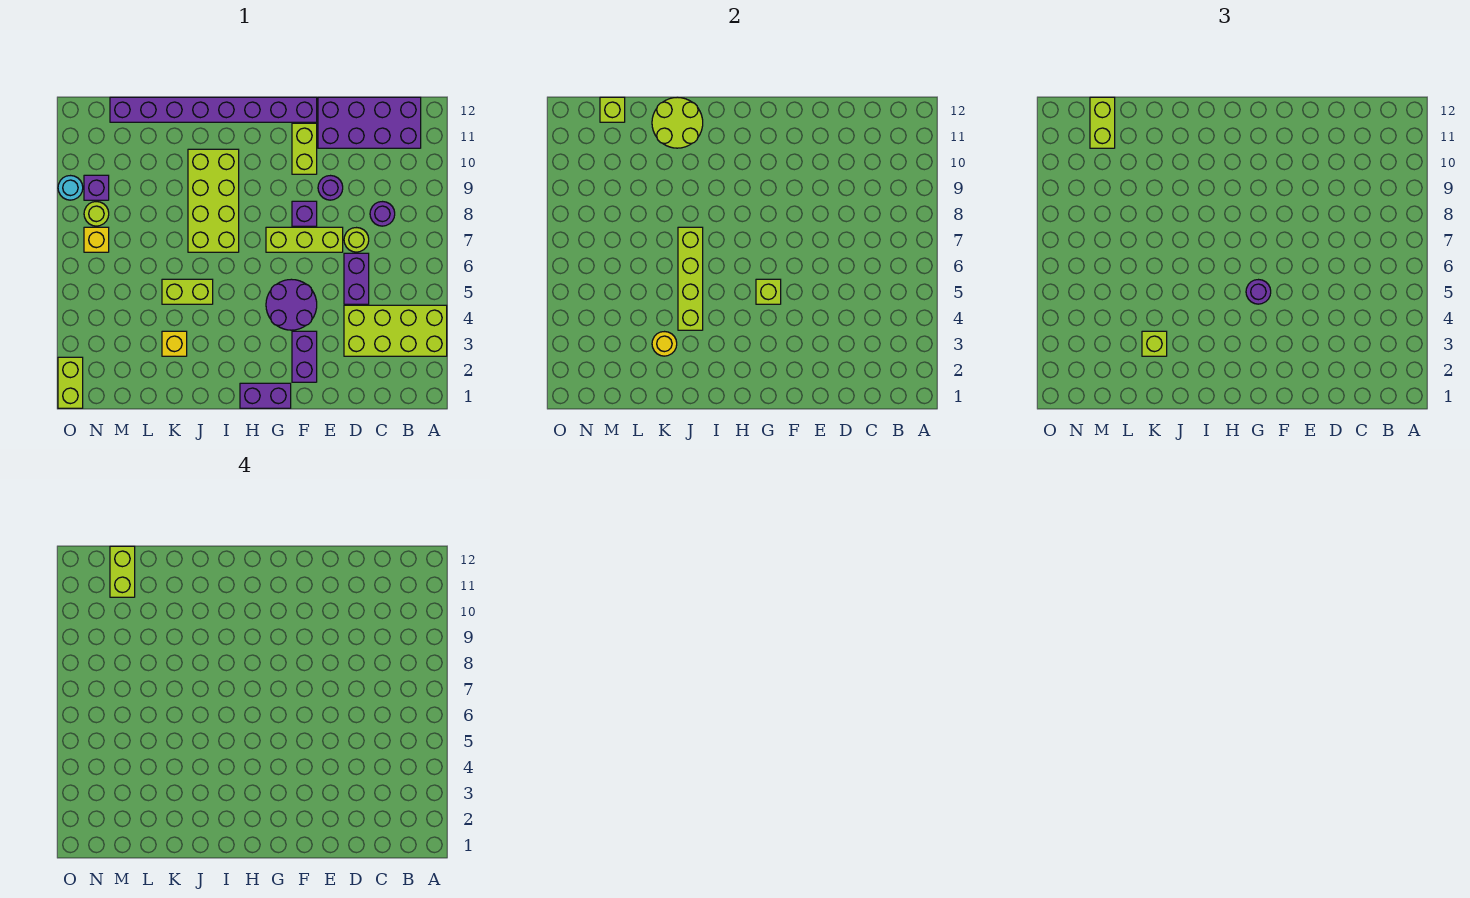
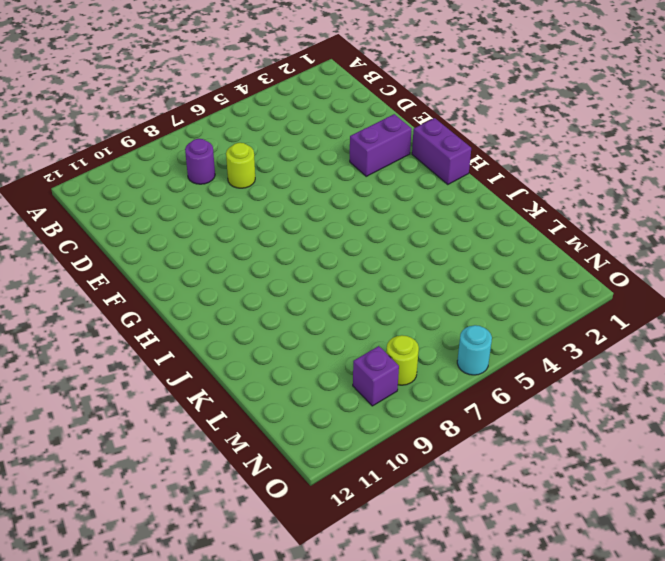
cyan 1x1 round brick [457,325,492,375] -> cyan 1x1 round brick moved to [58,176,83,200]
none -> lime 2x4 brick [344,305,447,356]
none -> purple 2x4 brick [318,97,421,148]
none -> purple 1x2 brick [344,253,369,304]
none -> lime 1x3 brick [266,227,343,252]

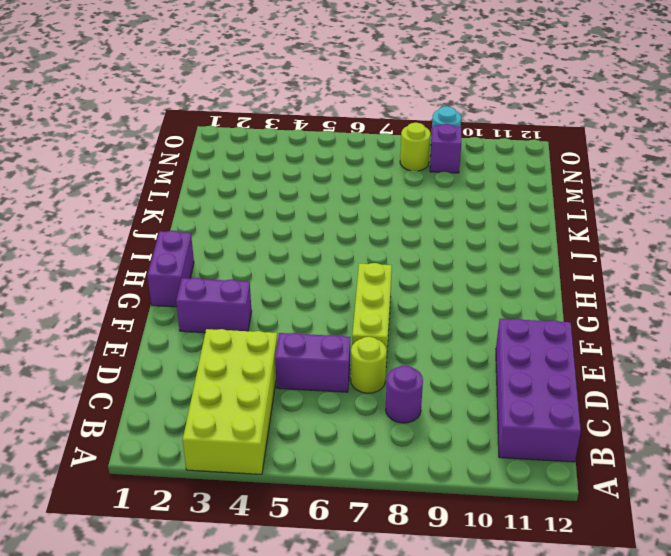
none -> purple 1x1 round brick [318,176,343,200]
none -> purple 2x2 round brick [266,279,317,330]
none -> purple 1x1 brick [292,201,317,226]
none -> lime 1x2 brick [292,123,317,174]

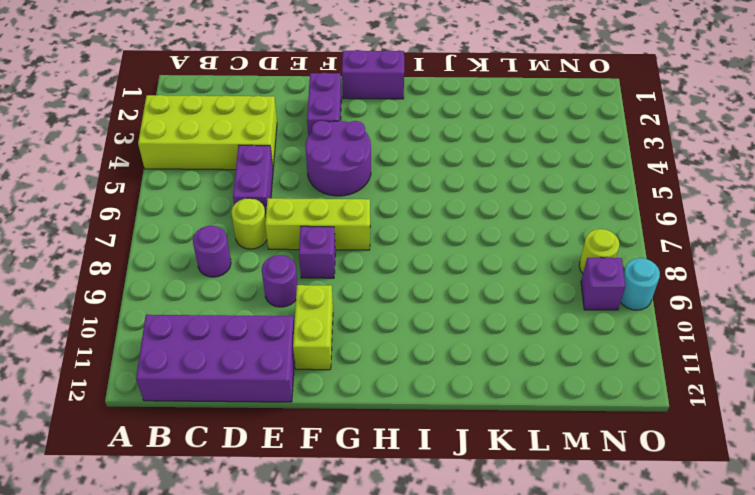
none -> purple 1x8 brick [110,97,317,122]
none -> lime 2x4 brick [188,149,239,252]
none -> lime 1x2 brick [162,279,213,304]
none -> yellow 1x1 brick [162,331,187,356]

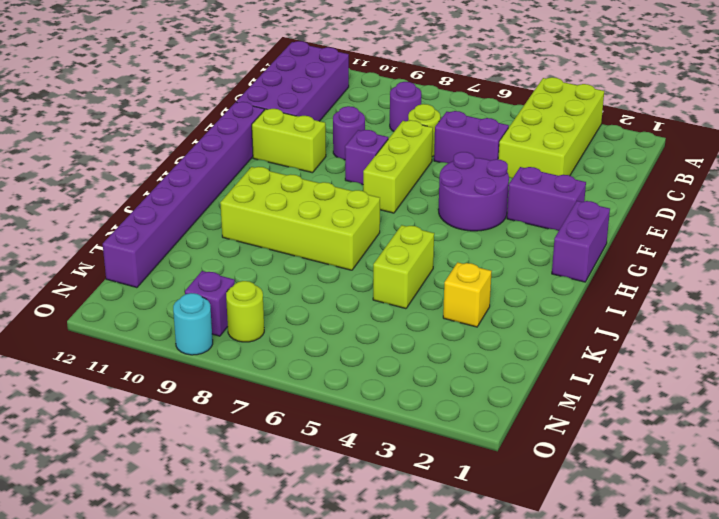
none -> yellow 1x1 brick [84,227,109,252]
none -> lime 1x2 brick [58,357,83,408]
none -> lime 1x1 brick [756,279,781,304]
none -> lime 1x4 brick [678,227,703,330]

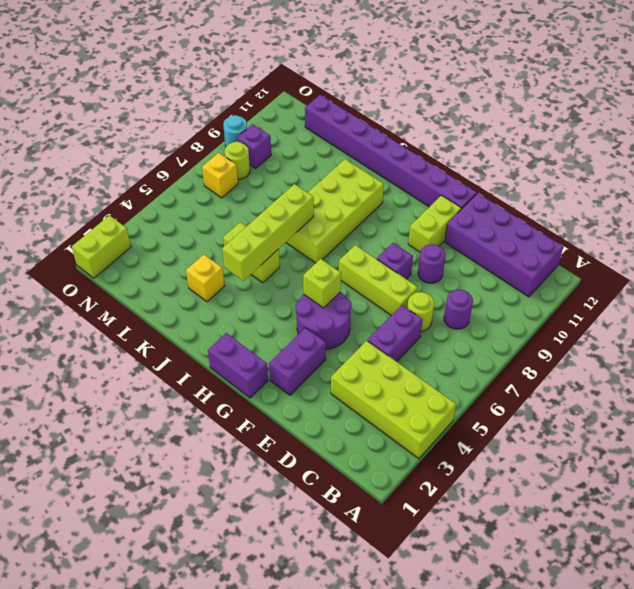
none -> lime 2x2 round brick [652,97,703,148]
none -> yellow 1x1 round brick [652,332,677,356]
none -> lime 1x1 brick [600,97,625,122]
none -> purple 1x1 round brick [1246,280,1271,304]

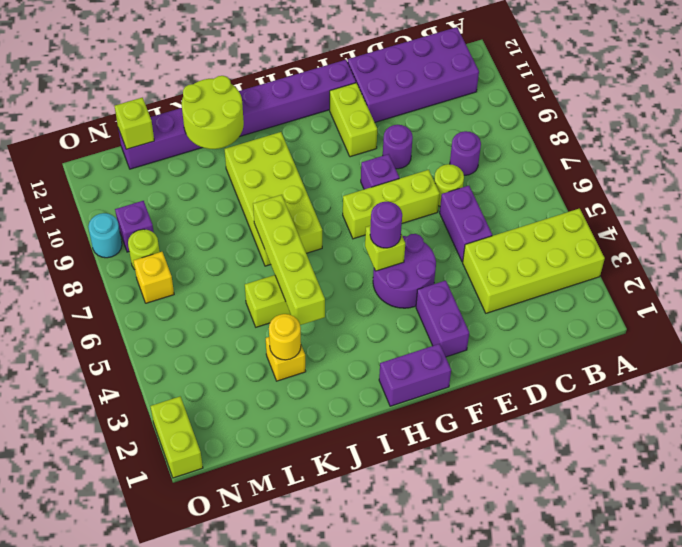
none -> lime 1x1 brick [1142,331,1167,356]
none -> lime 1x2 brick [1090,97,1115,148]
none -> lime 1x2 brick [110,546,135,597]

